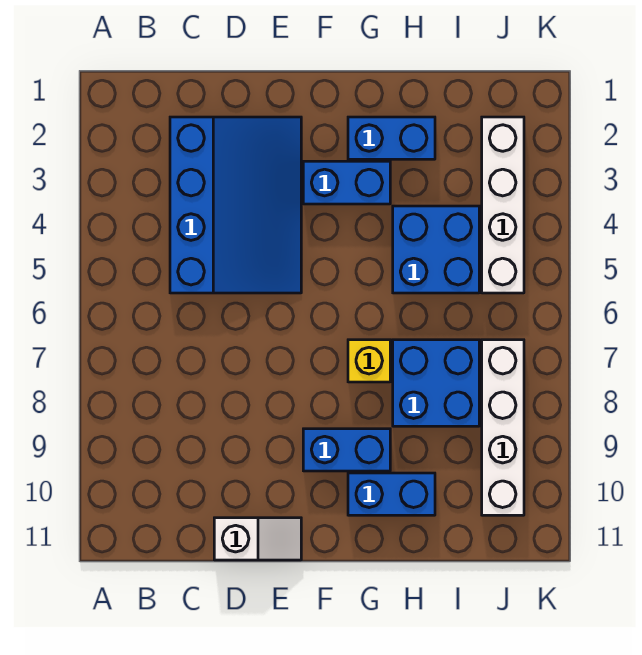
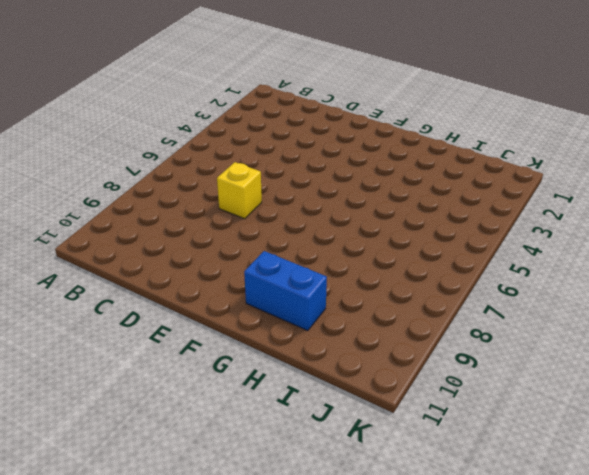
yellow 1x1 brick [217,162,262,219] -> yellow 1x1 brick moved to [348,340,390,382]
none -> blue 3x4 slope [170,117,301,293]
none -> white 1x2 slope [214,518,301,560]

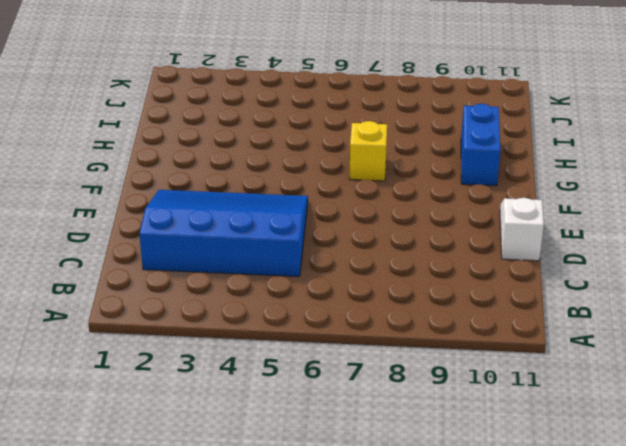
none -> blue 1x2 brick [303,161,390,204]
none -> blue 1x2 brick [303,429,390,471]

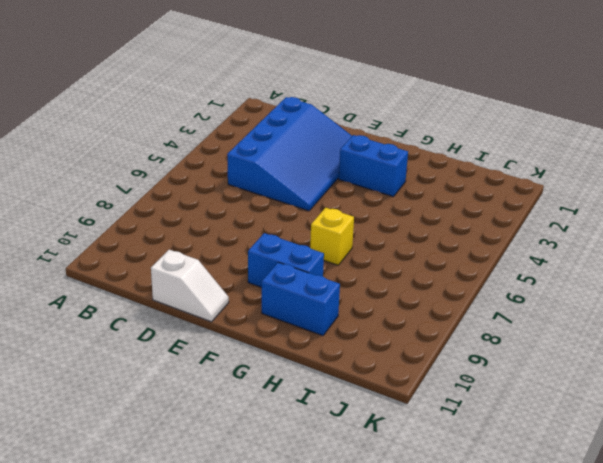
none -> blue 1x2 brick [348,117,435,159]
none -> blue 2x2 brick [393,206,479,293]

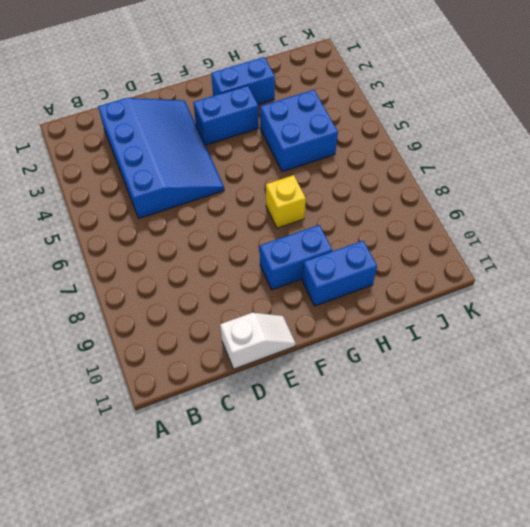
none -> blue 2x2 brick [393,340,479,426]
none -> white 1x4 brick [482,117,524,293]

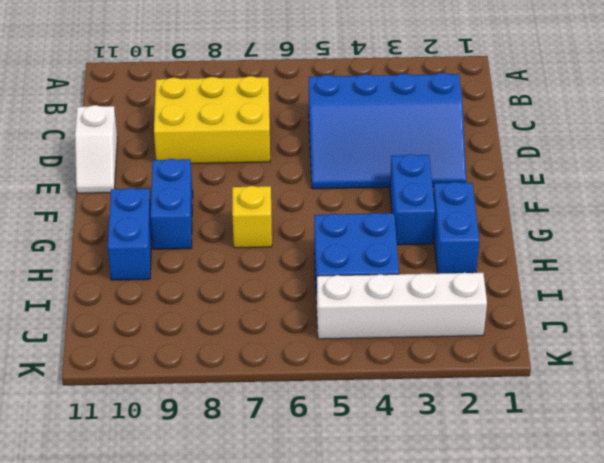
yellow 2x3 brick [154,76,270,163] -> none
none -> blue 2x2 brick [393,340,479,426]
none -> white 1x4 brick [482,340,524,515]

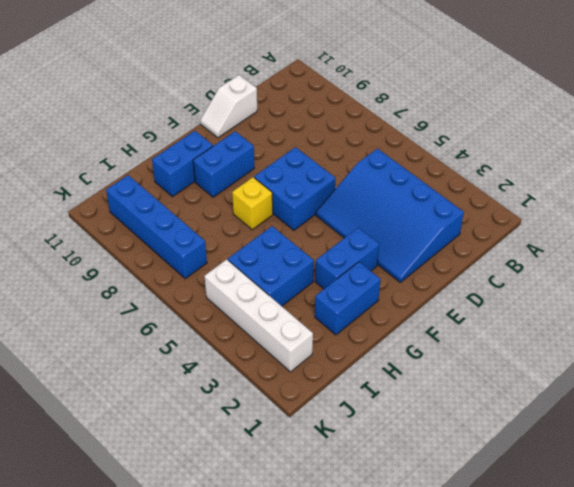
blue 2x2 brick [254,147,336,230] -> blue 2x2 brick moved to [393,340,479,426]
blue 1x4 brick [106,175,207,279] -> white 1x4 brick [482,340,524,515]

